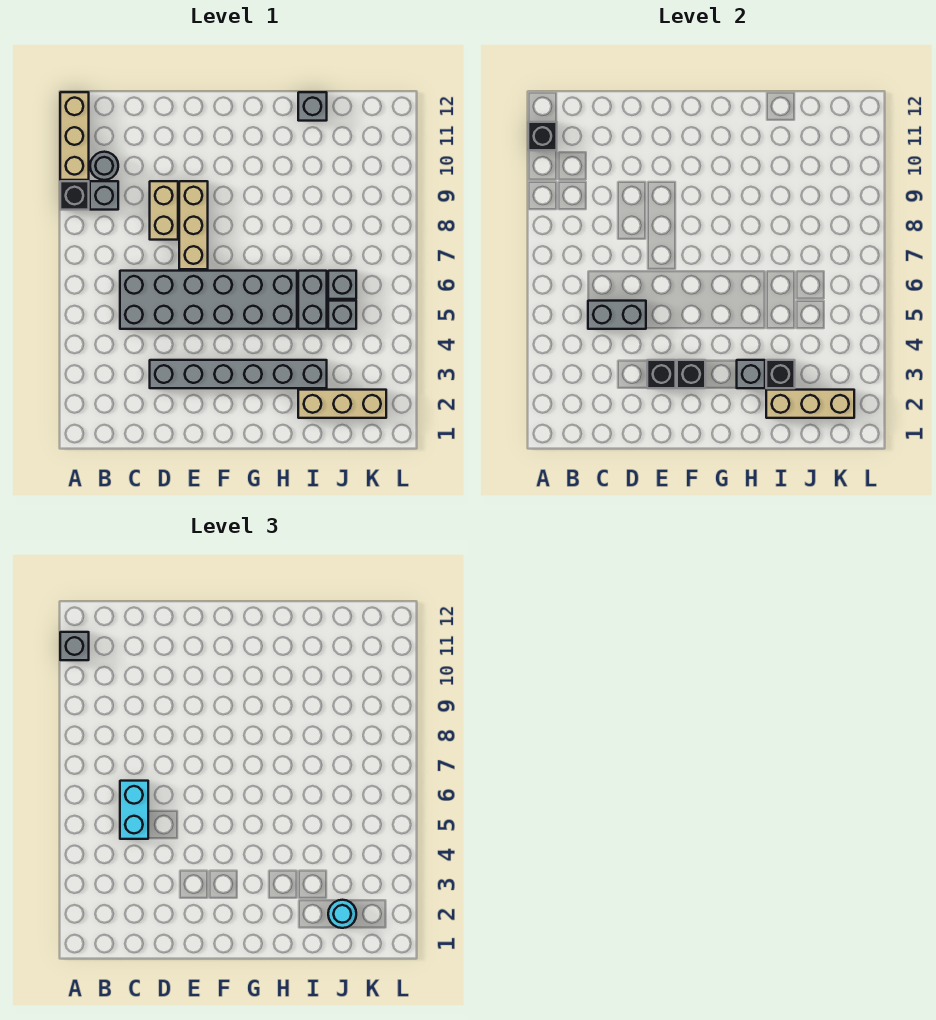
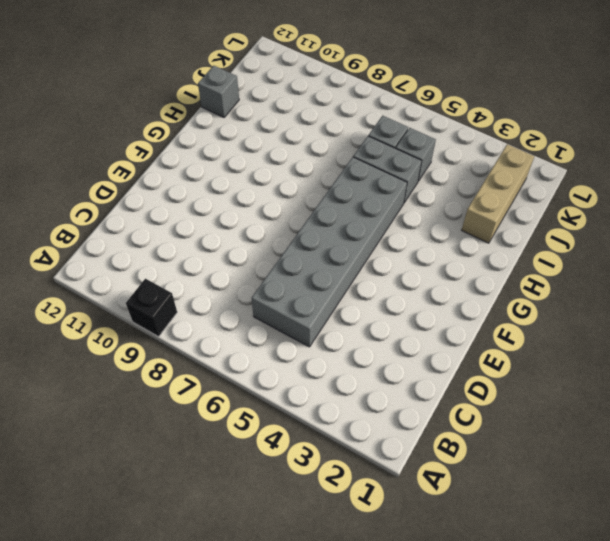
none -> tan 1x3 brick [60,92,89,180]
none -> grey 1x1 brick [90,181,118,210]
none -> grey 1x1 round brick [90,152,118,180]

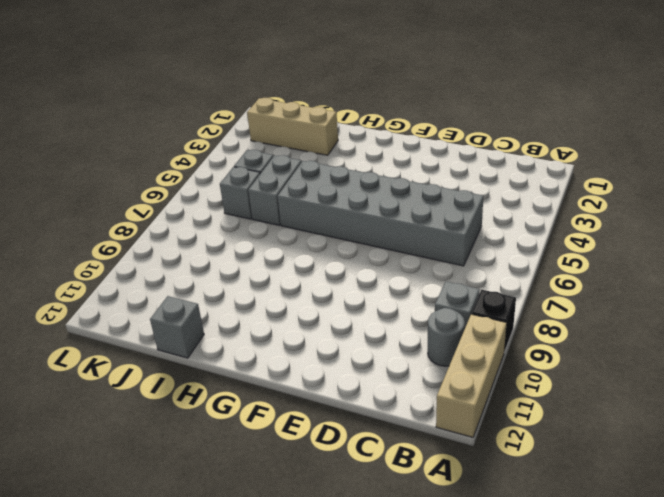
none -> grey 1x6 brick [150,360,327,388]
none -> tan 1x2 brick [150,181,178,240]
none -> tan 1x3 brick [179,181,208,269]

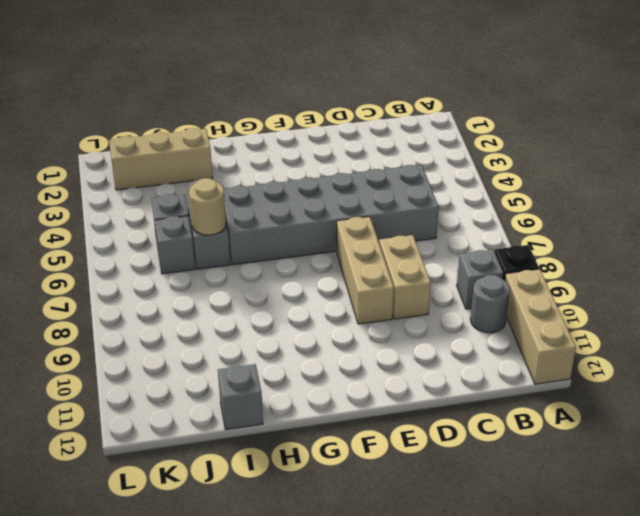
tan 1x1 round brick [189,178,226,235] -> none
none -> grey 1x6 brick [150,360,327,388]
none -> black 1x1 brick [528,122,557,150]
none -> grey 1x2 brick [588,301,646,329]

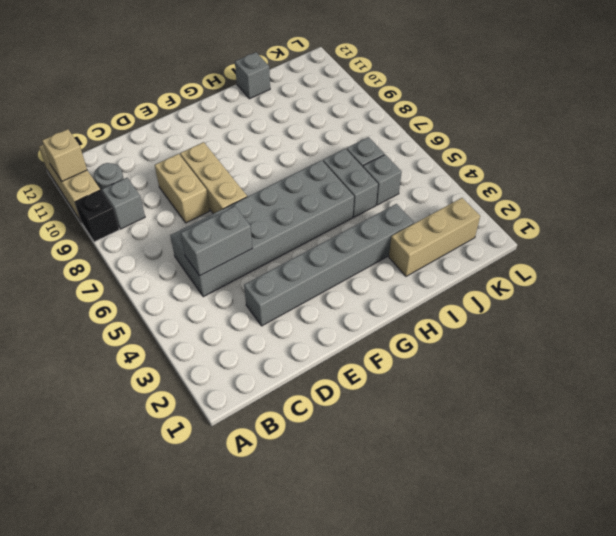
tan 1x1 brick [42,129,87,181] -> black 1x1 brick [528,122,557,150]
none -> black 1x1 brick [647,360,676,388]
none -> black 1x1 brick [677,360,705,388]
none -> grey 1x1 brick [737,360,765,388]

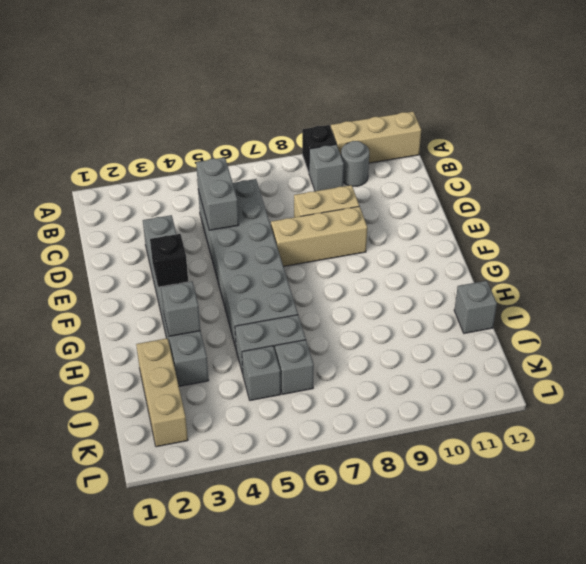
none -> black 1x1 brick [528,122,557,150]
none -> black 1x1 brick [647,360,676,388]
none -> tan 1x3 brick [766,390,854,418]

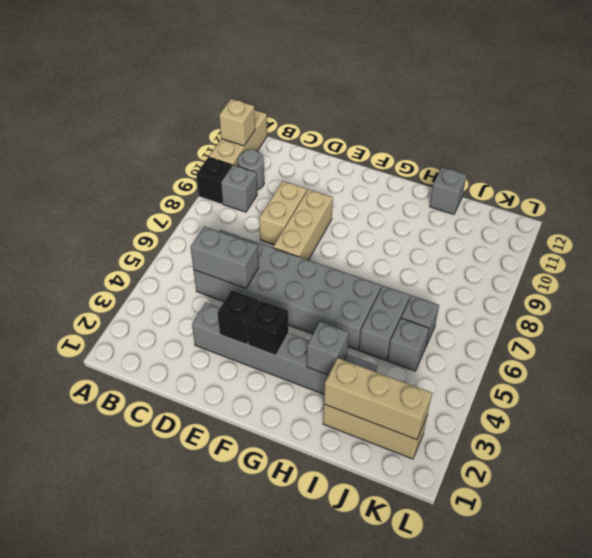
tan 1x1 brick [219,99,255,146] -> black 1x1 brick [528,122,557,150]
none -> black 1x1 brick [766,360,795,388]
none -> grey 1x1 brick [60,632,89,660]
none -> cyan 1x2 brick [120,781,148,839]

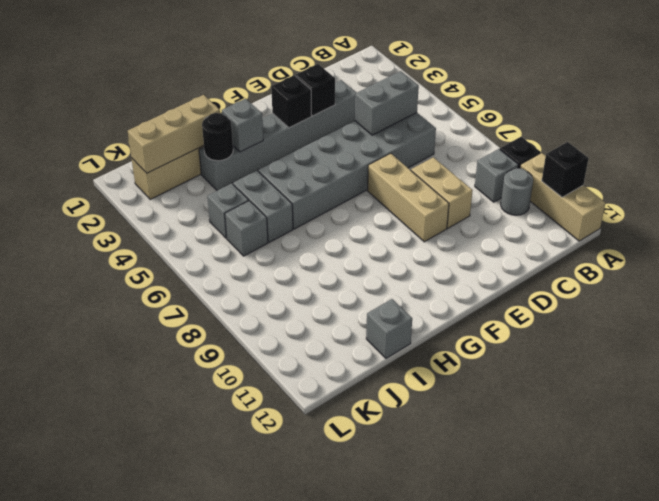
black 1x1 round brick [202,113,233,161] -> black 1x1 brick [766,360,795,388]
none -> grey 1x1 brick [60,632,89,660]
none -> cyan 1x2 brick [120,781,148,839]
none -> cyan 1x1 round brick [328,900,356,928]

